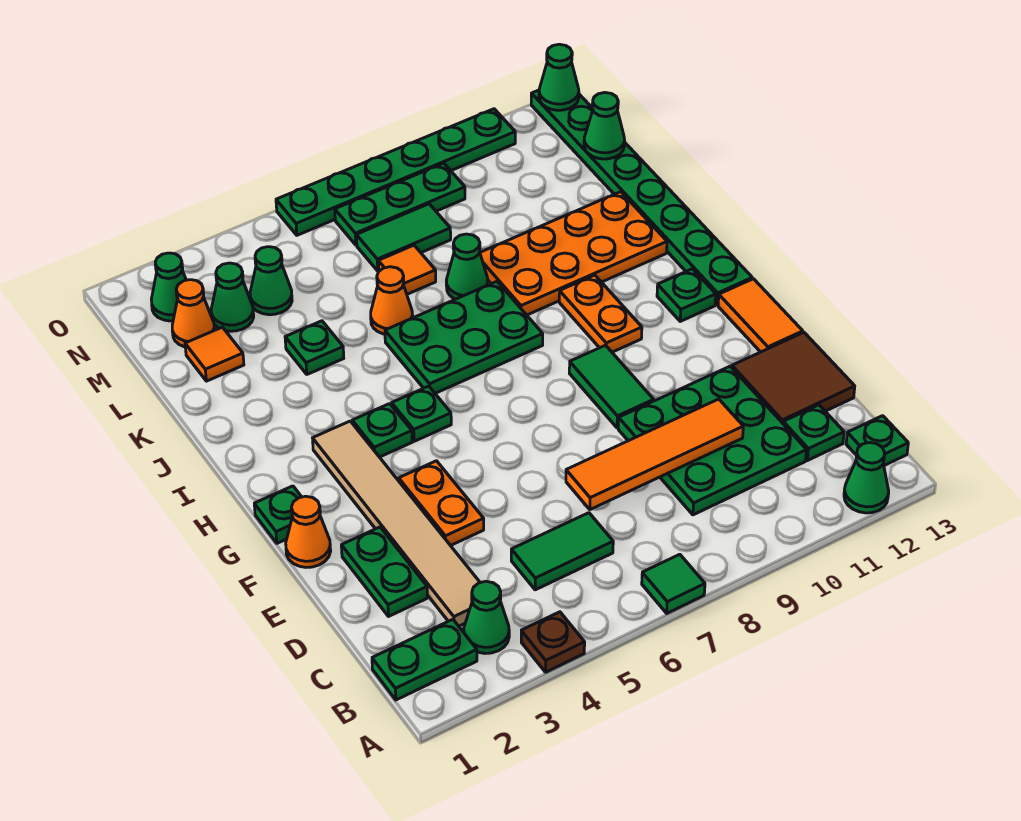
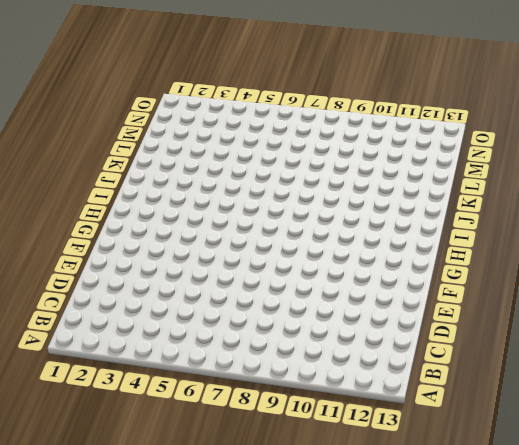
none -> brown 1x1 plate [521,612,585,672]
none -> green 1x1 tile [642,554,705,613]
none -> green 1x1 cone [844,443,889,513]
none -> green 1x2 plate [372,619,477,700]

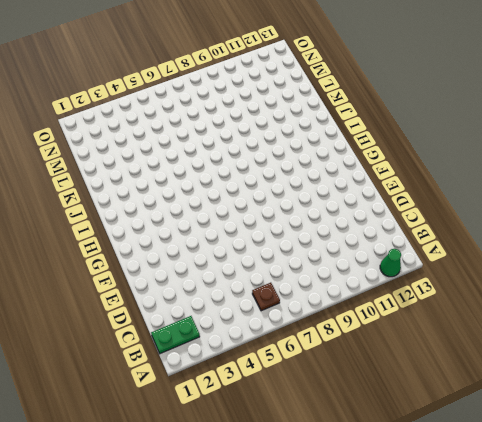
brown 1x1 plate [252,283,280,311] -> brown 1x1 plate moved to [521,612,585,672]
none -> green 1x1 tile [642,554,705,613]
none -> green 1x1 cone [464,581,509,653]
none -> green 1x1 plate [846,416,908,466]
none -> tan 1x6 tile [313,421,480,626]

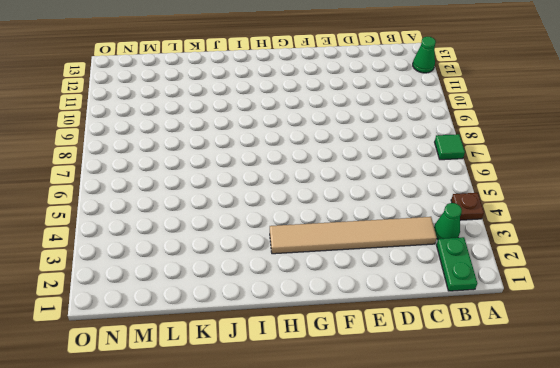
none -> green 1x1 plate [846,416,908,466]
none -> green 1x2 tile [511,513,613,590]
none -> green 3x3 plate [618,366,807,515]
none -> green 1x1 plate [783,405,844,461]

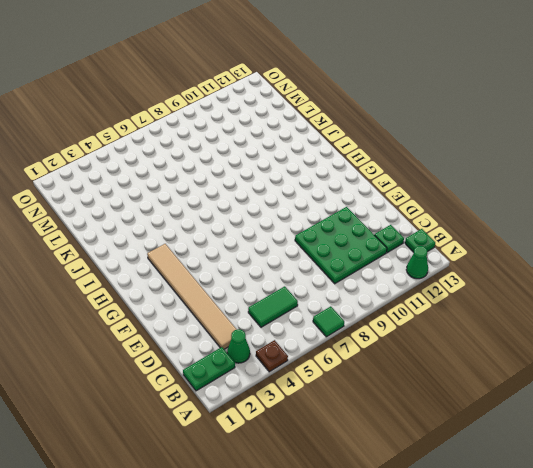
none -> green 1x2 plate [341,527,427,617]
none -> brown 2x2 tile [732,332,855,423]
none -> orange 1x2 plate [399,461,484,546]
none -> orange 1x1 cone [286,496,331,567]

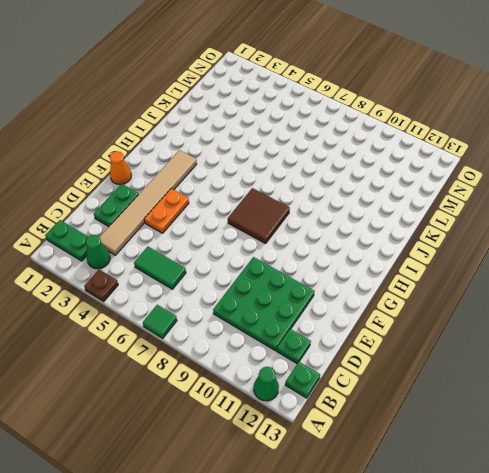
brown 2x2 tile [228,188,290,243] -> brown 2x2 tile moved to [732,332,855,423]
none -> green 1x2 tile [569,345,654,428]
none -> orange 1x2 tile [718,279,803,352]
none -> green 1x1 plate [254,486,301,543]
none -> green 1x1 plate [352,404,412,457]

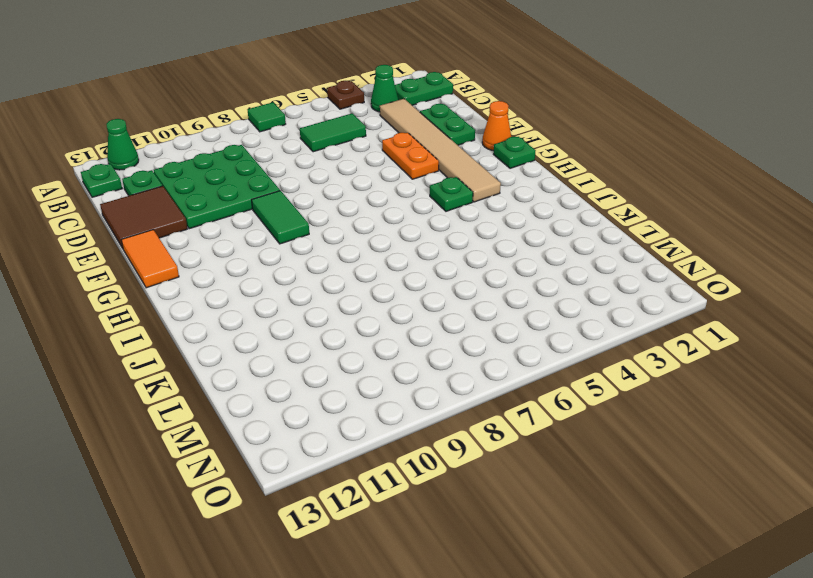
none -> green 1x1 plate [392,386,451,441]
none -> orange 1x2 plate [559,275,642,352]
none -> green 1x1 plate [657,269,716,321]
none -> green 1x8 plate [531,90,752,305]

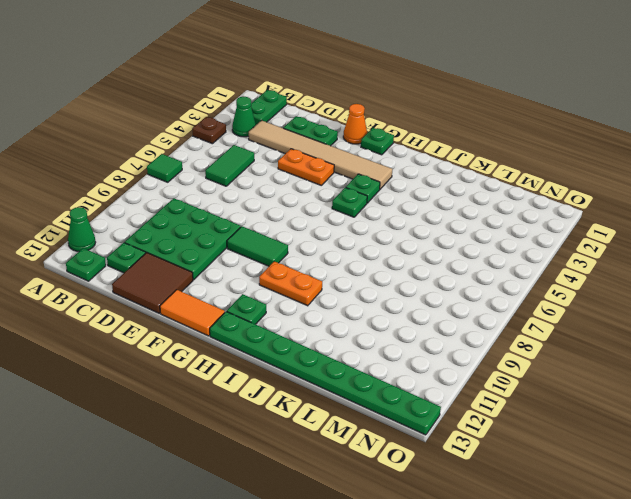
none -> green 2x3 plate [385,281,543,393]
none -> orange 2x4 plate [480,192,667,315]
none -> green 1x1 plate [285,321,344,374]
none -> orange 1x1 cone [371,267,413,334]

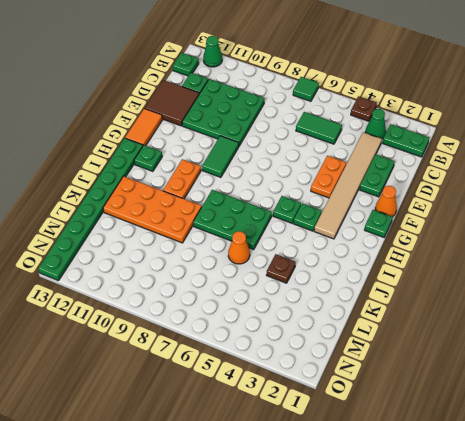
brown 1x1 plate [267,254,296,283] -> green 1x1 plate [285,321,344,374]
none -> green 1x1 cone [446,234,488,299]
none -> orange 1x1 tile [185,327,244,381]
none -> orange 1x1 tile [378,245,436,294]
none -> orange 1x1 cone [172,280,215,347]

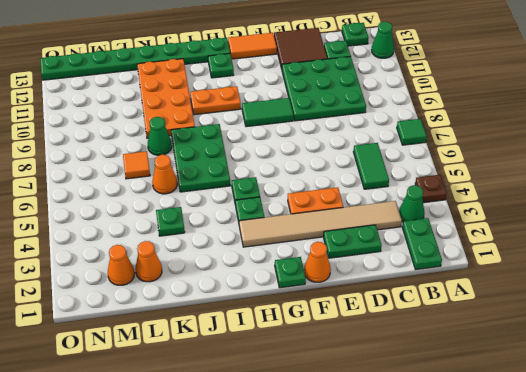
orange 1x1 cone [135,241,162,282] -> orange 1x1 tile [185,327,244,381]
none -> green 1x1 cone [211,263,254,331]
none -> green 1x1 cone [250,247,292,315]
none -> green 1x2 tile [356,204,451,271]
none -> green 1x1 cone [151,253,186,321]

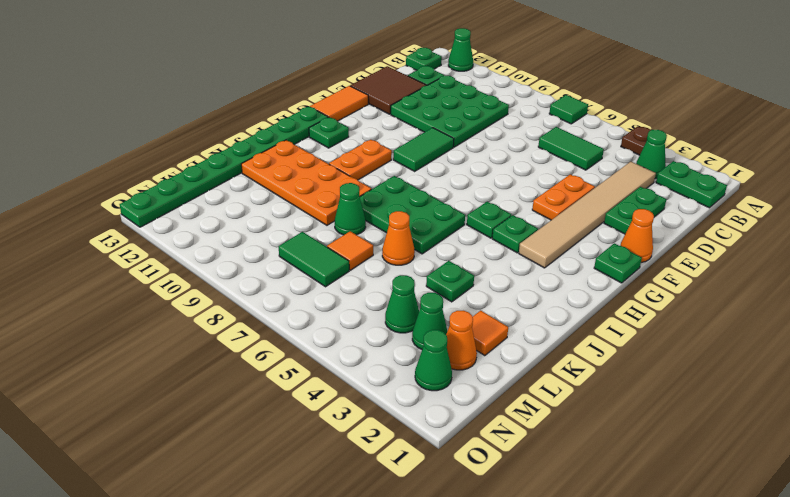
none -> green 1x3 plate [335,163,465,245]
none -> green 1x6 plate [276,109,515,235]
none -> orange 1x4 tile [566,399,743,510]
none -> green 1x1 cone [584,92,625,159]

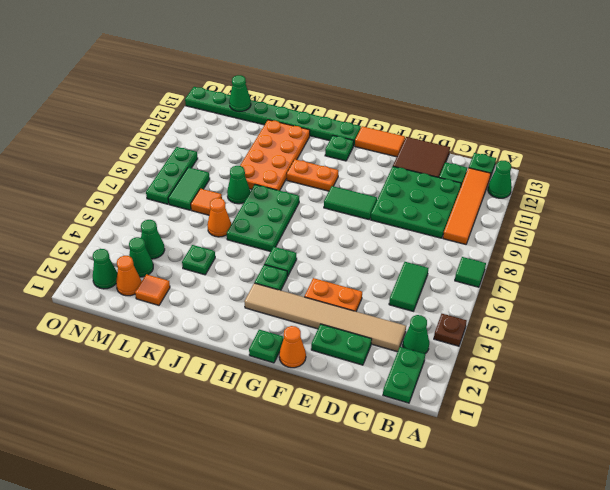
orange 1x4 tile [443,168,491,244] -> orange 1x4 tile moved to [566,399,743,510]
none -> green 1x6 plate [276,109,515,235]
none -> green 1x1 cone [539,44,579,110]

